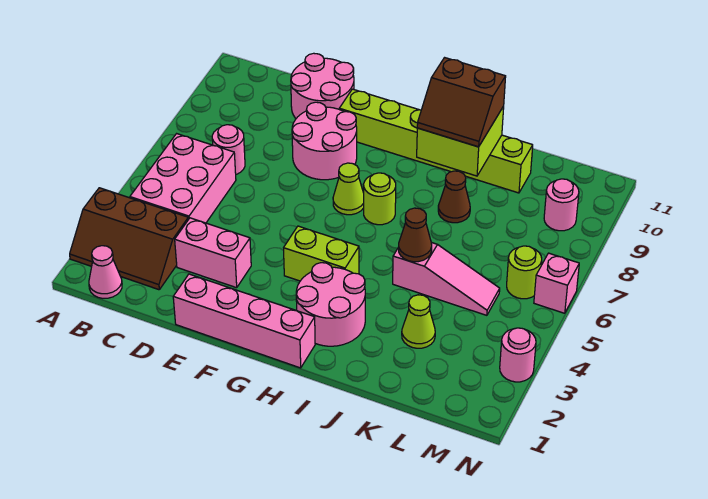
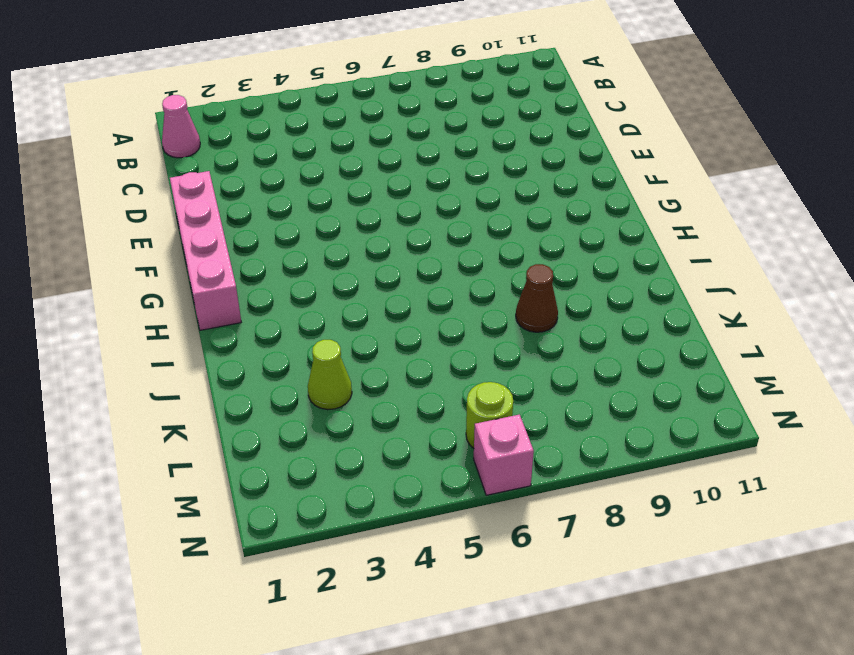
none -> brown 2x3 slope [70,188,188,290]
none -> pink 2x3 brick [130,134,236,223]
none -> pink 1x1 round brick [212,125,245,174]

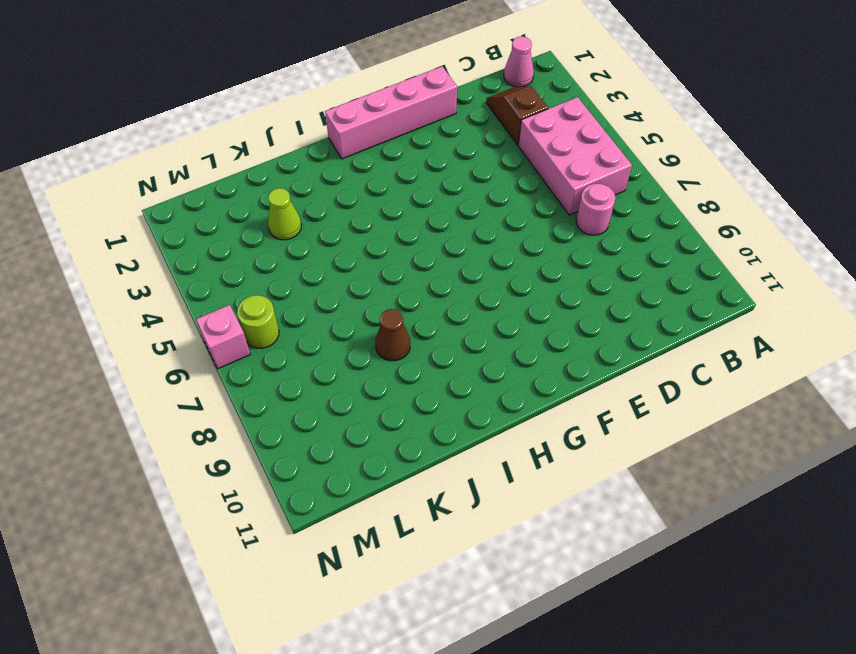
brown 1x2 slope [486,86,548,145] -> brown 2x3 slope [70,188,188,290]
none -> pink 1x2 brick [175,218,251,288]
none -> pink 2x2 round brick [291,53,354,118]
none -> pink 2x2 round brick [292,102,357,180]

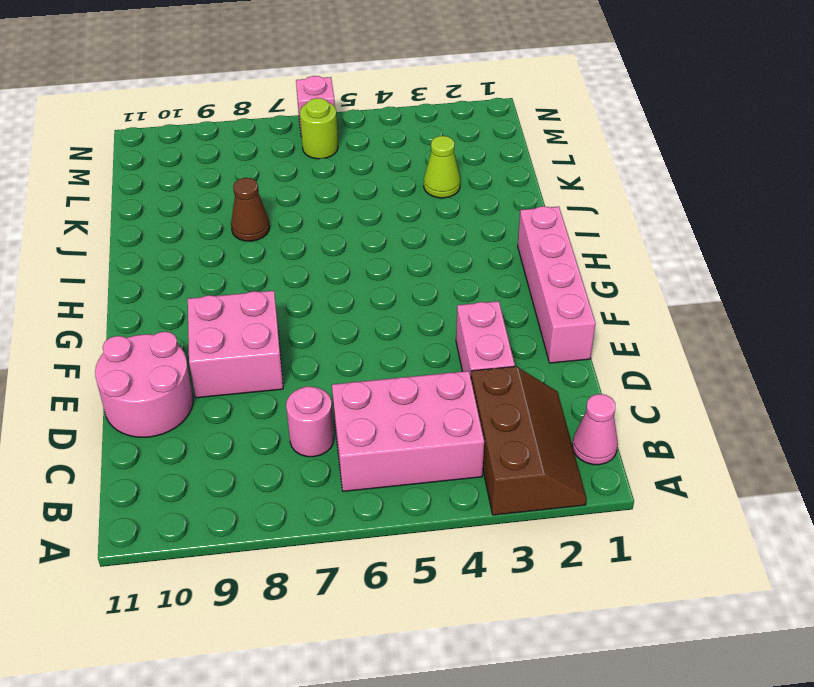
pink 2x2 brick [188,291,283,398] -> pink 2x2 round brick [292,102,357,180]
none -> lime 1x6 brick [339,89,533,193]
none -> lime 1x2 brick [284,226,359,281]
none -> lime 1x1 cone [333,163,364,215]

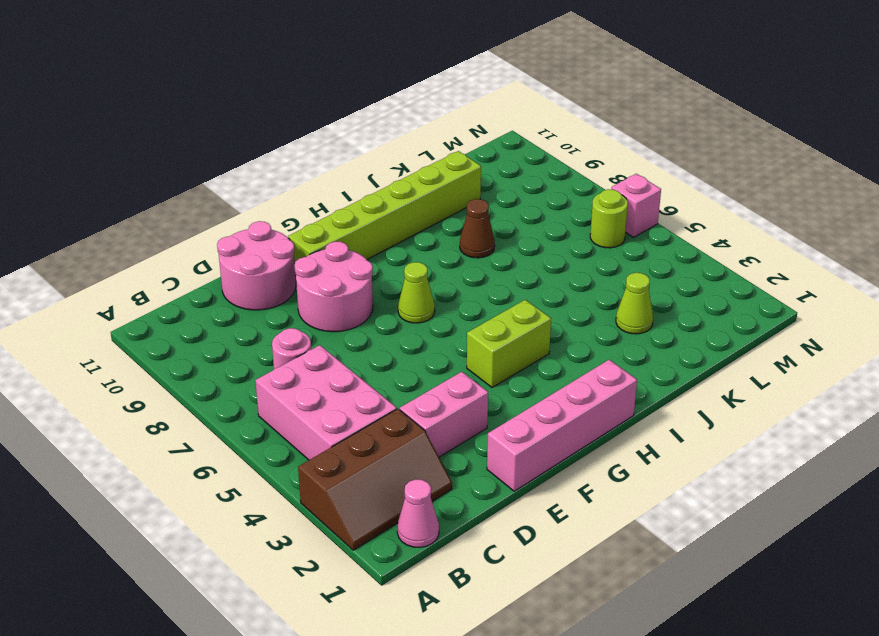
none -> pink 2x2 round brick [296,263,365,346]
none -> lime 1x1 round brick [364,173,396,225]
none -> pink 1x3 slope [393,242,500,315]

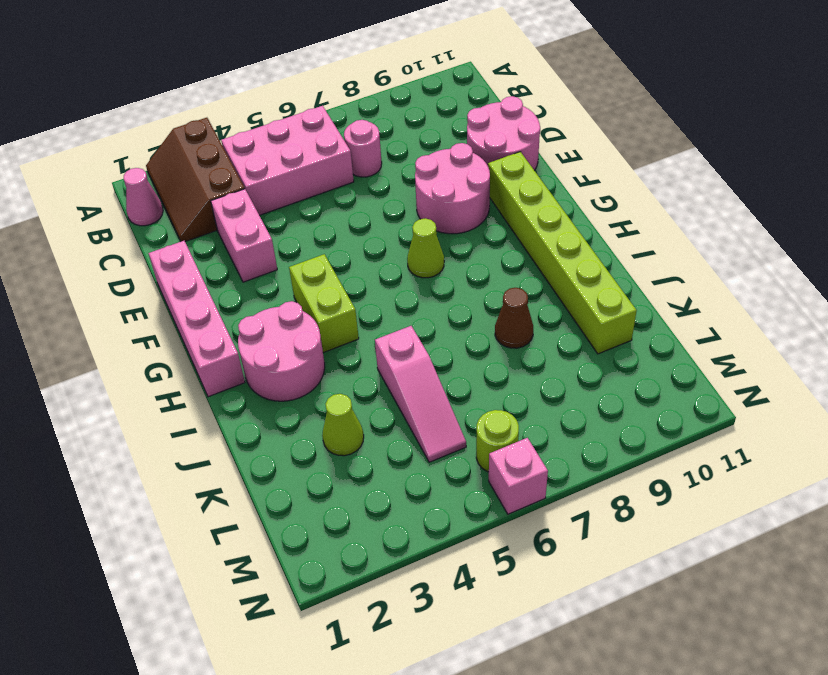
none -> lime 1x1 round brick [364,173,396,225]
none -> pink 1x1 round brick [544,179,579,231]
none -> pink 1x1 round brick [500,328,536,382]

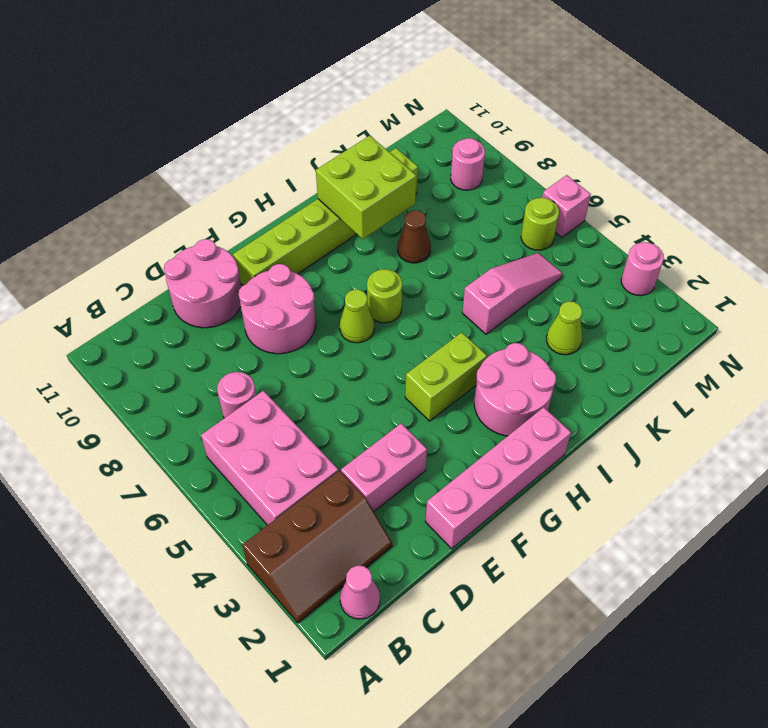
none -> brown 1x1 cone [398,208,432,262]
none -> brown 2x2 slope [417,58,506,147]

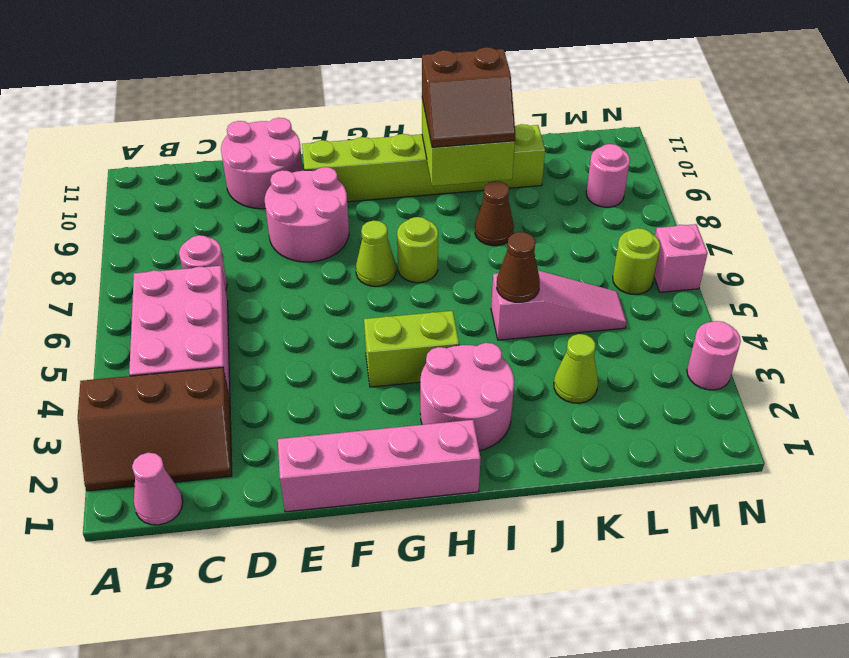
none -> pink 1x2 brick [175,218,251,288]

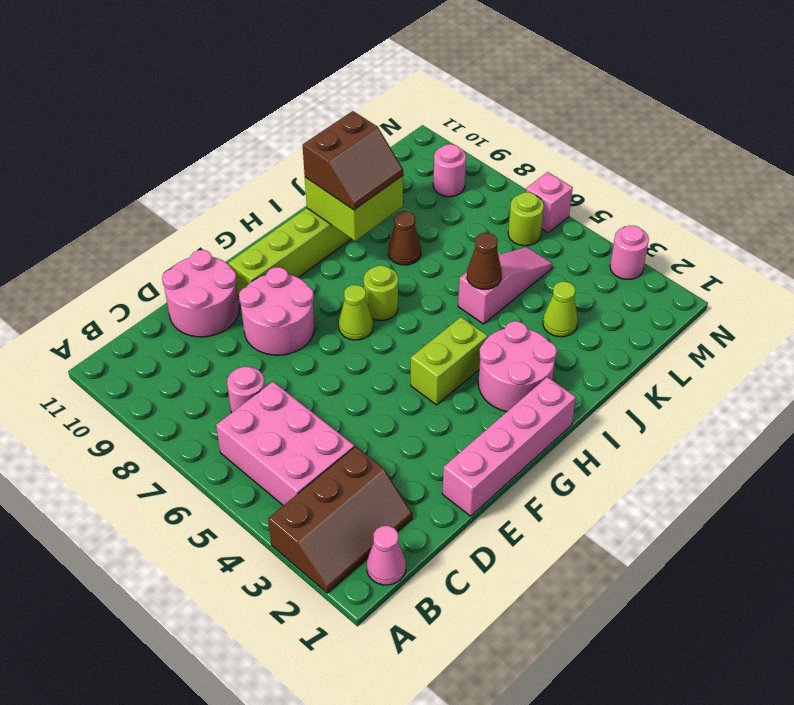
none -> pink 1x2 brick [175,218,251,288]

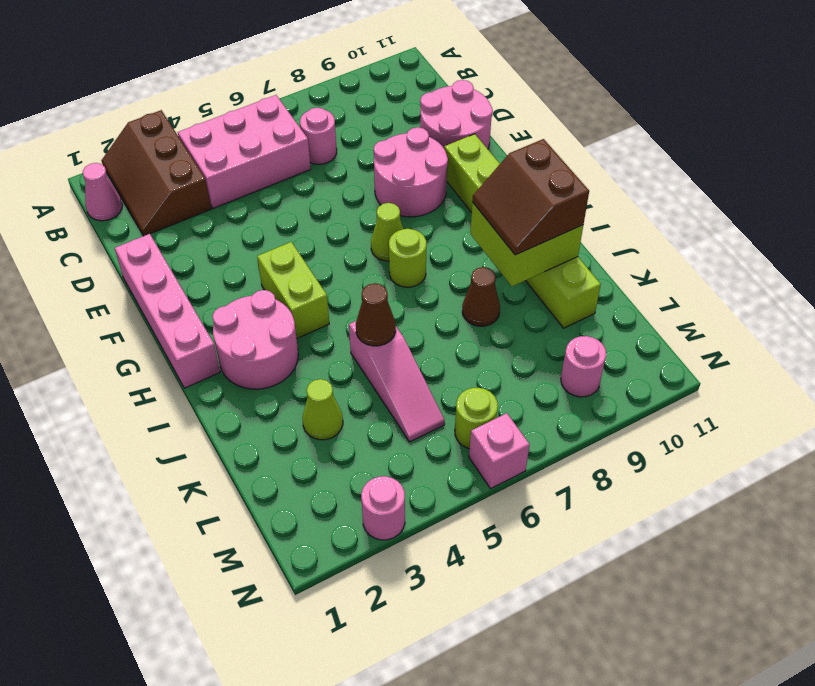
none -> pink 1x2 brick [175,218,251,288]

